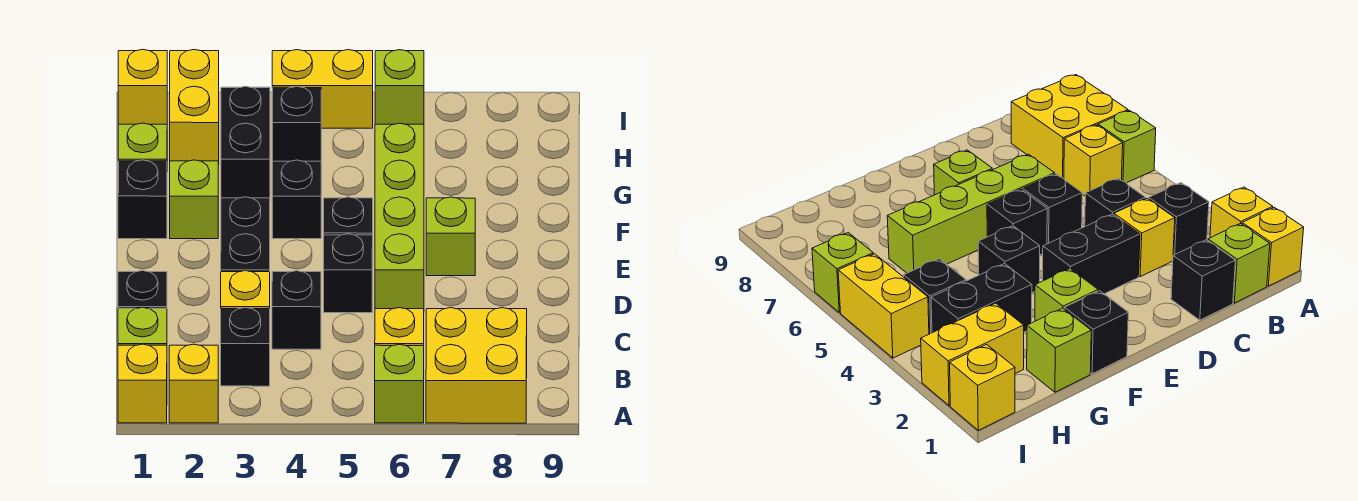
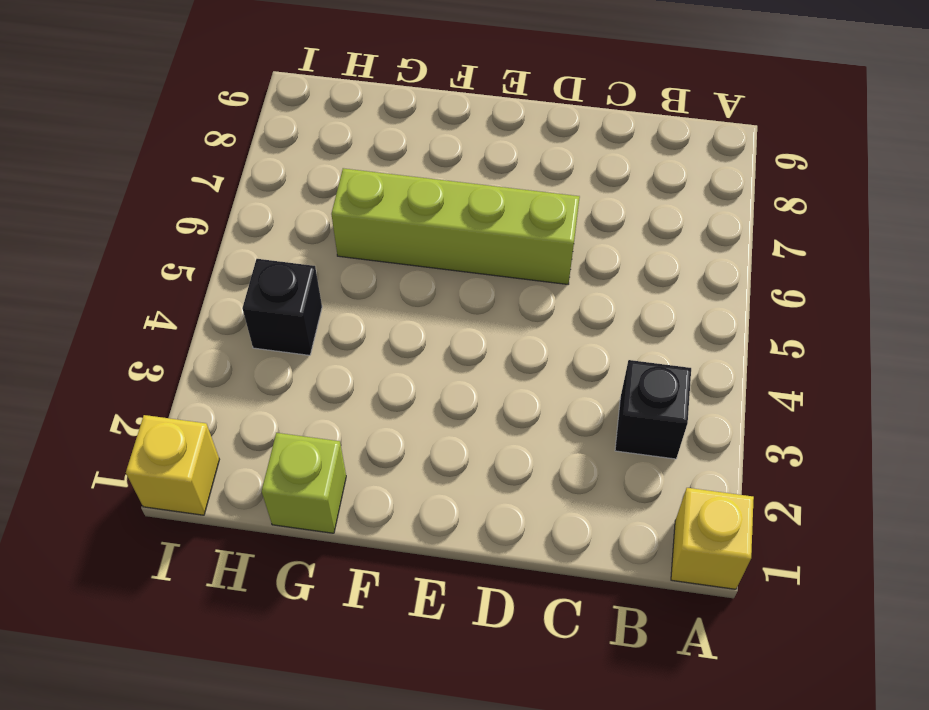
none -> yellow 1x1 brick [169,344,218,423]
none -> lime 1x1 brick [375,344,424,423]
none -> yellow 2x2 brick [426,308,527,423]

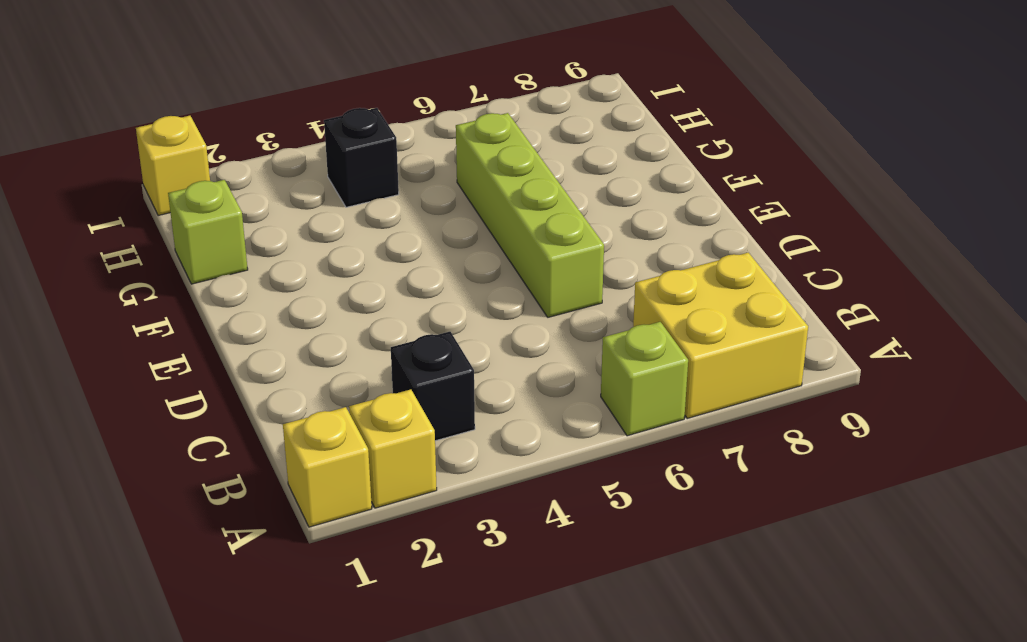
none -> lime 1x1 brick [118,307,167,345]
none -> yellow 1x1 brick [375,308,424,346]
none -> black 1x1 brick [118,271,167,308]

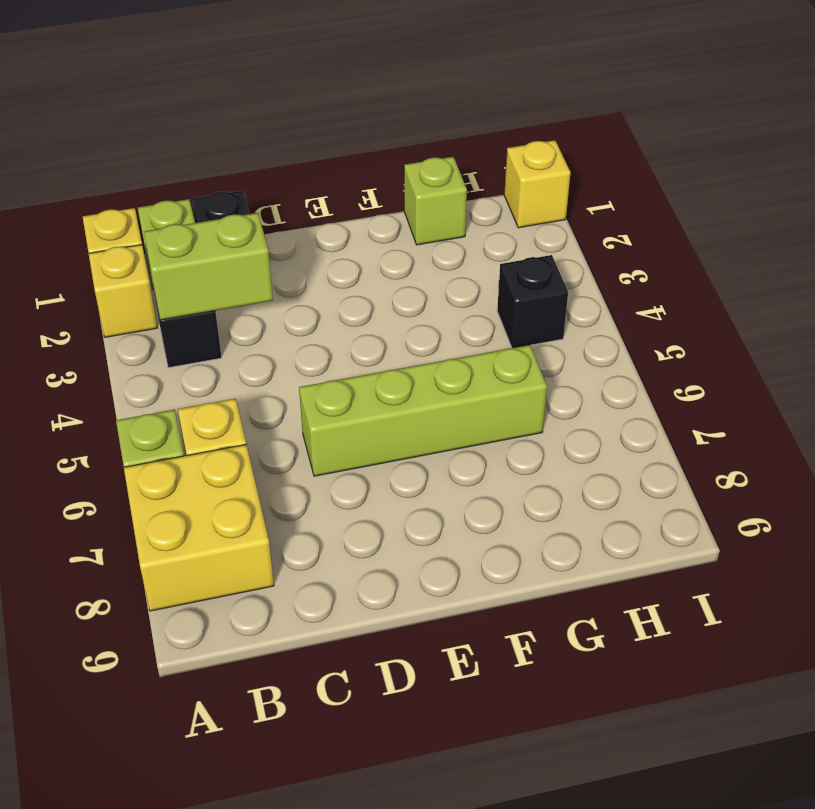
lime 1x2 brick [144,213,273,320] -> none
none -> yellow 1x1 brick [221,271,270,309]
none -> black 1x1 brick [272,271,321,349]
none -> black 1x2 brick [221,197,270,272]

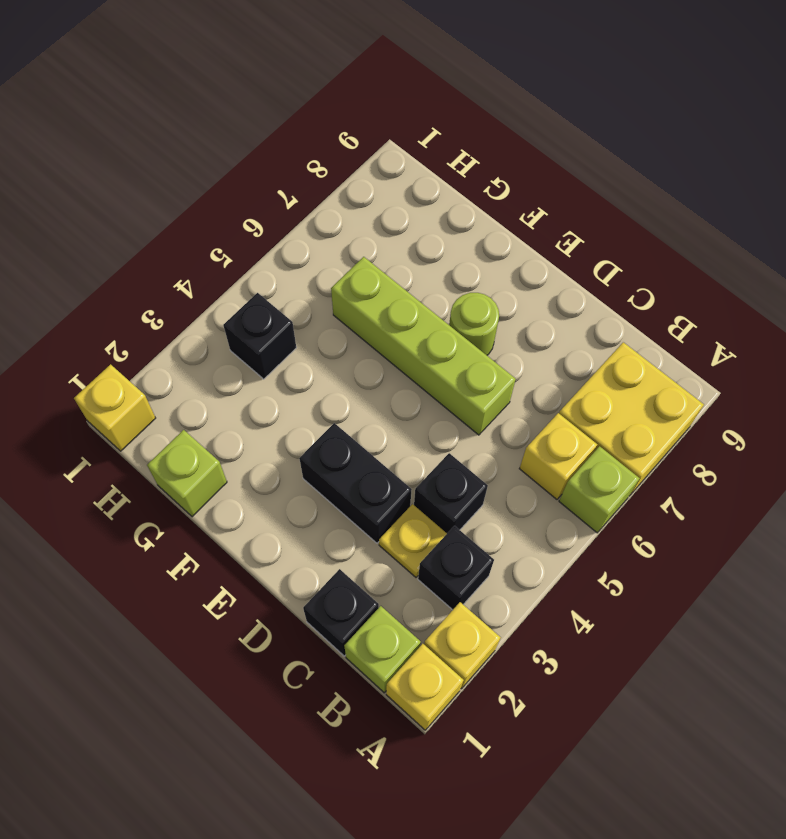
yellow 1x1 plate [379,504,447,577] -> yellow 1x1 brick [221,271,270,309]
lime 1x1 round brick [449,293,499,355] -> lime 1x1 brick [426,197,475,276]
none -> black 1x1 brick [324,234,373,313]
none -> black 1x1 brick [324,197,373,235]
none -> black 1x1 brick [118,160,167,239]

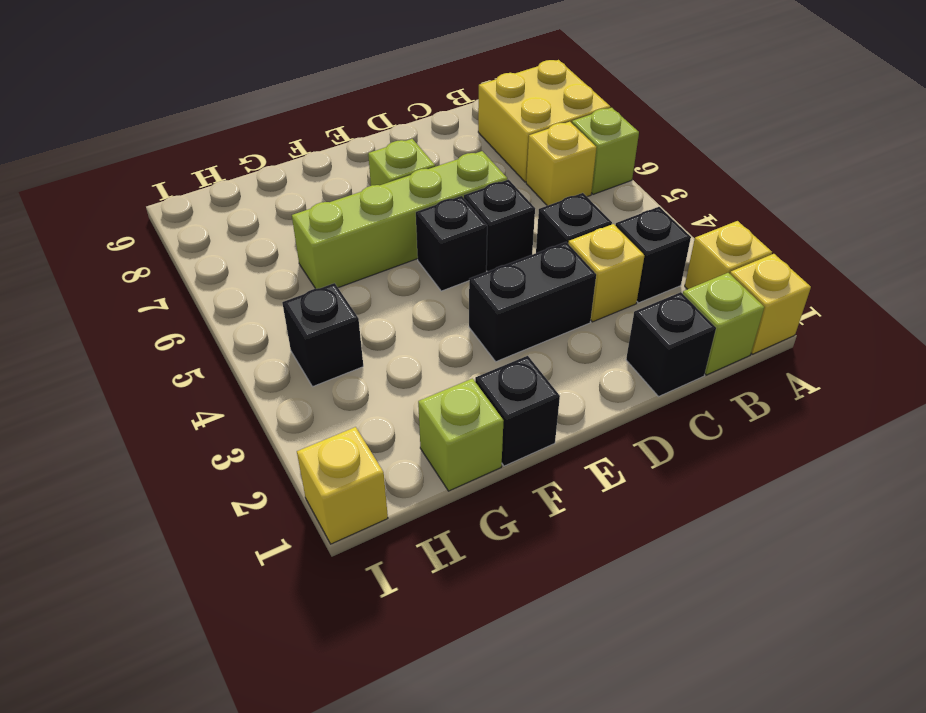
none -> lime 1x1 brick [170,160,218,239]
none -> black 1x1 brick [272,160,321,239]
none -> black 1x2 brick [221,86,270,198]

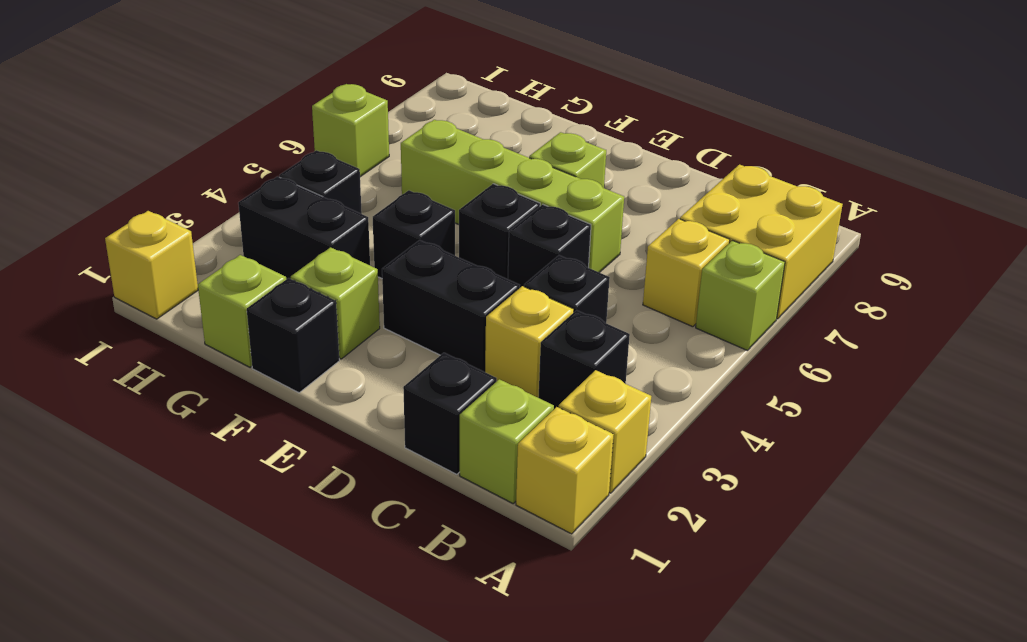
none -> yellow 1x2 brick [170,50,219,165]
none -> yellow 1x2 brick [272,50,373,128]

